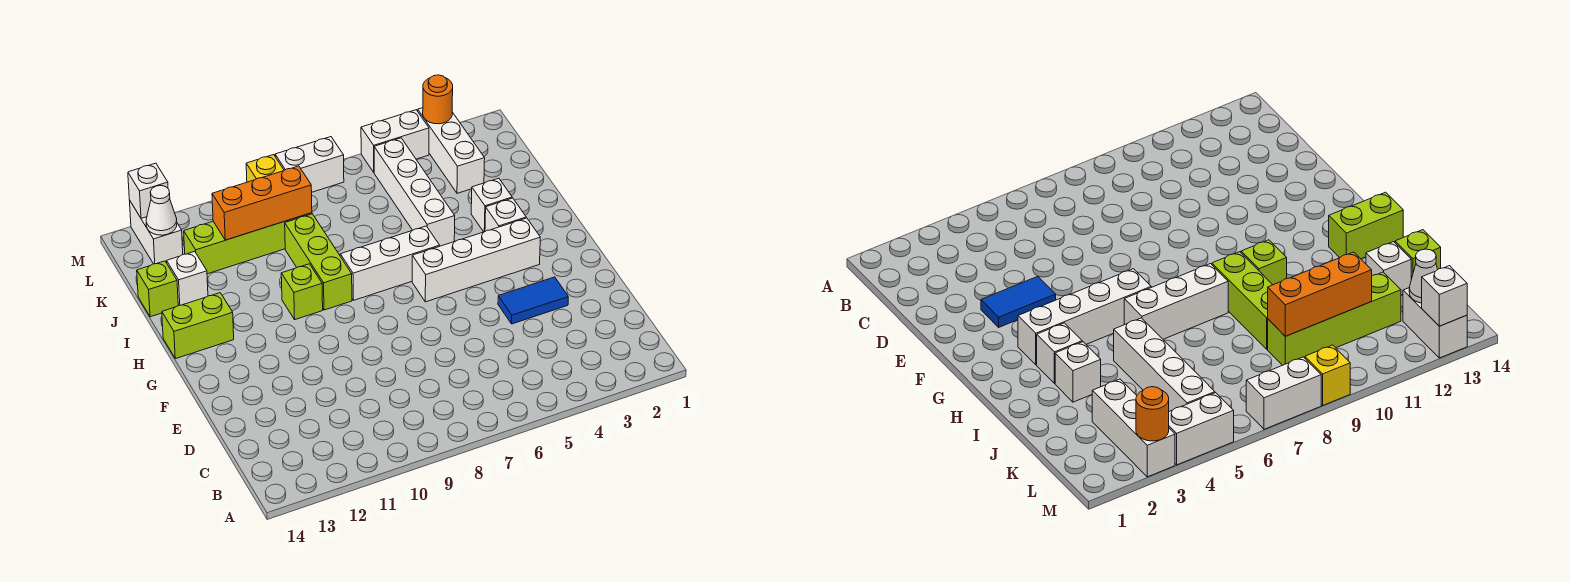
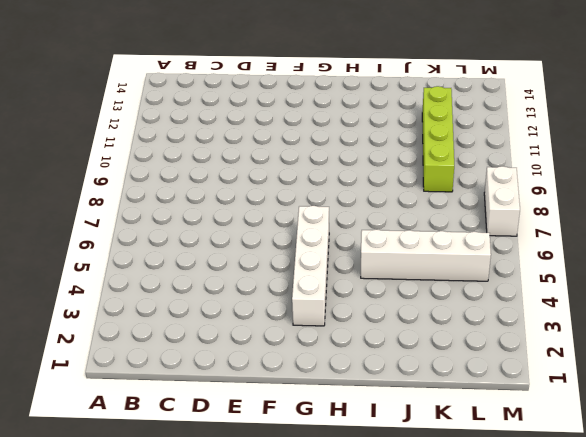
none -> blue 1x2 tile [498,277,568,324]
none -> white 1x1 brick [485,198,526,231]
none -> white 1x3 brick [340,226,440,300]

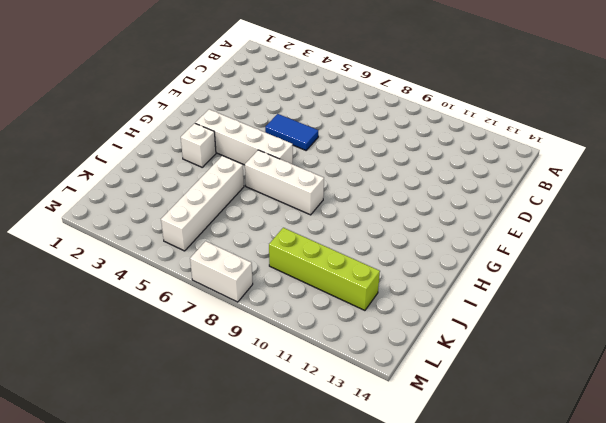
blue 1x2 tile [265,114,318,150] -> blue 1x2 tile moved to [498,277,568,324]
none -> lime 1x3 brick [285,214,352,310]
none -> lime 1x1 brick [281,264,323,320]
none -> lime 1x2 brick [162,293,234,359]

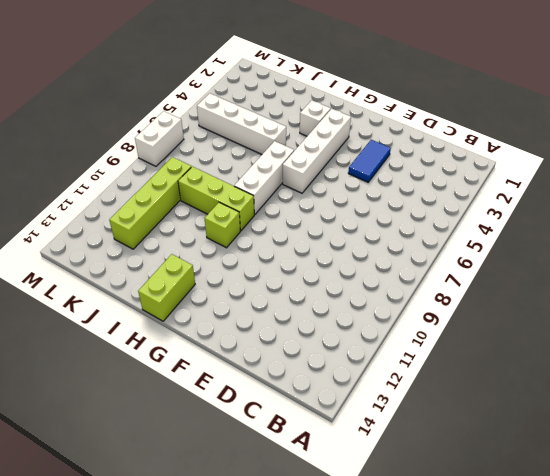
none -> white 1x1 brick [471,178,512,232]
none -> white 1x1 brick [167,251,208,305]
none -> lime 1x1 brick [137,261,178,317]

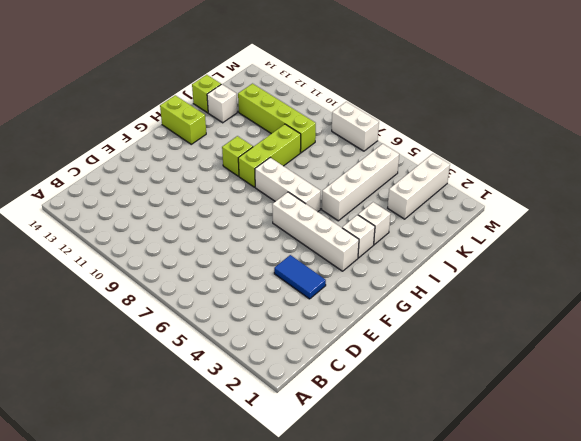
none -> white 1x2 brick [129,200,183,264]
none -> white 1x2 brick [361,110,429,172]
none -> yellow 1x1 brick [246,155,284,182]

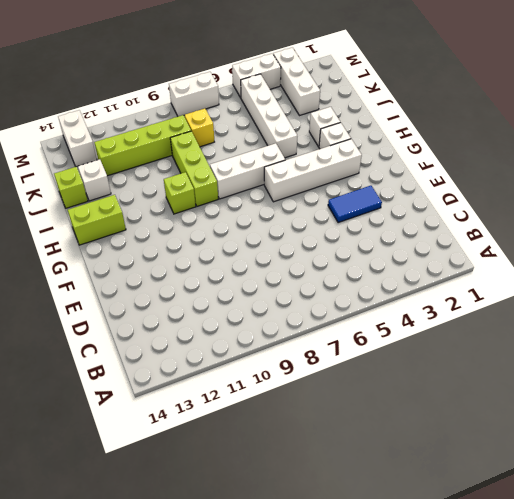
yellow 1x1 brick [185,109,214,147] -> yellow 1x1 brick moved to [246,155,284,182]
none -> orange 1x3 brick [212,166,312,240]
none -> white 1x1 cone [146,186,177,235]
none -> orange 1x1 round brick [423,75,453,124]

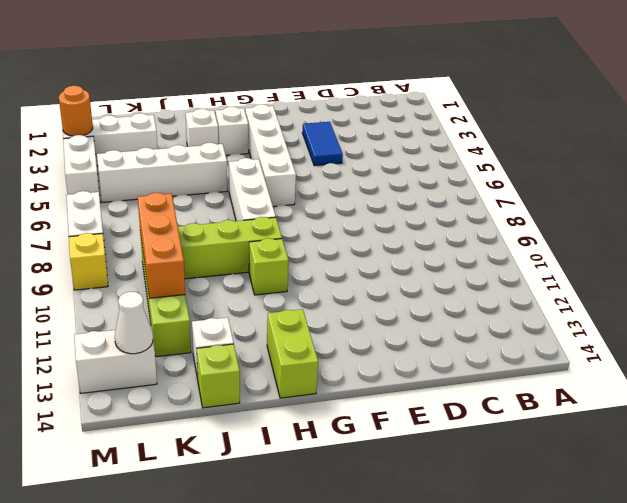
none -> white 1x1 brick [128,163,168,218]

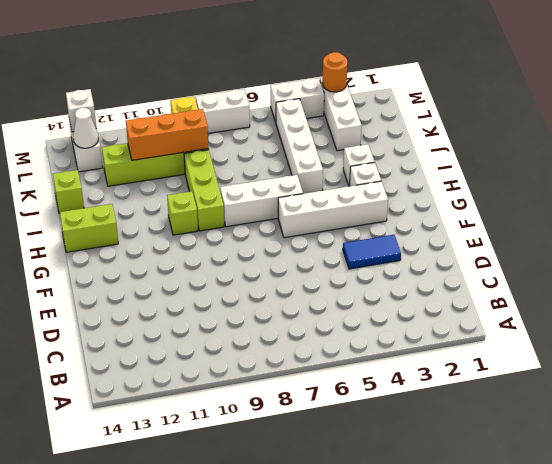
none -> white 1x1 brick [167,251,208,305]

